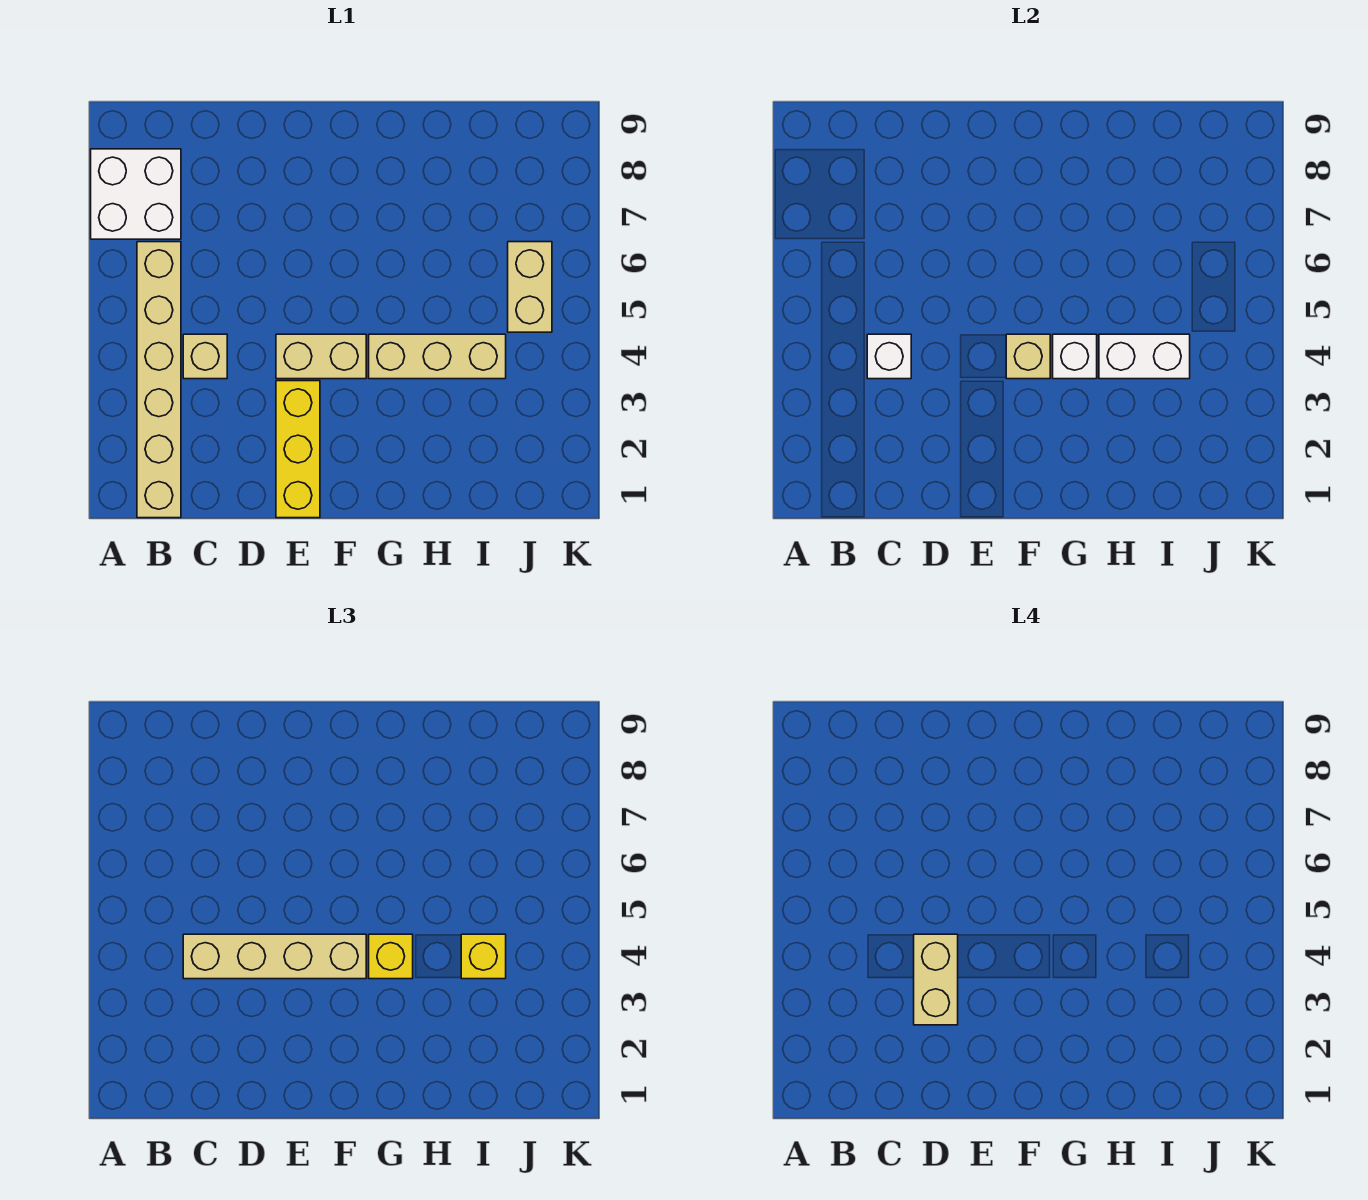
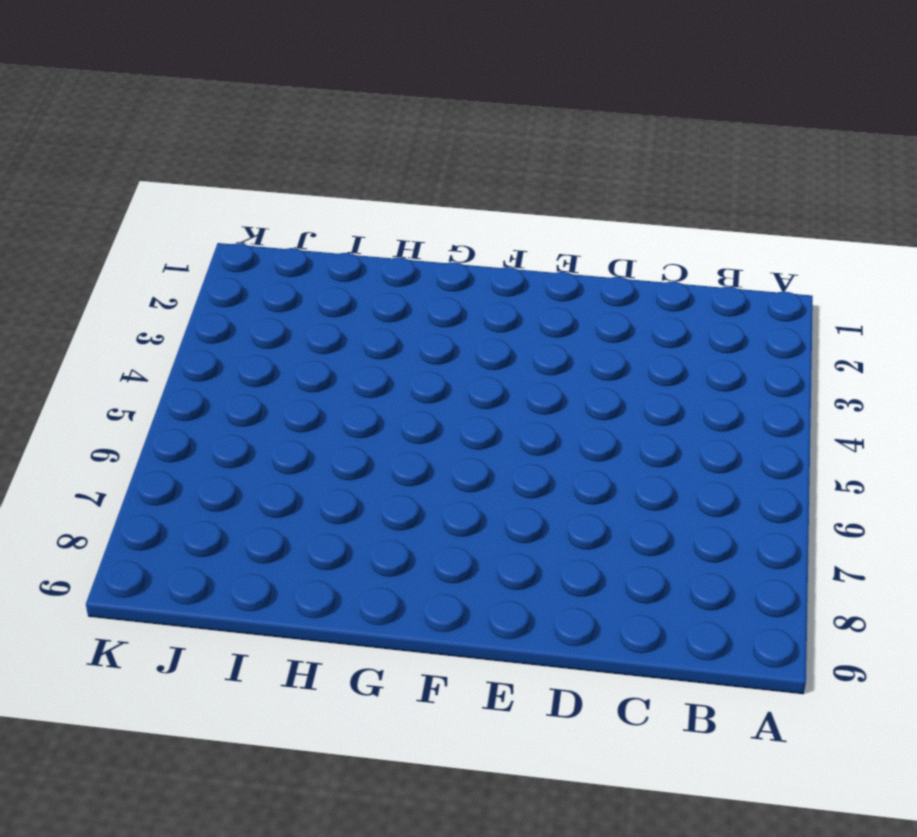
none -> white 2x2 brick [91,149,181,239]
none -> tan 1x6 brick [137,242,181,518]
none -> tan 1x1 brick [183,334,227,379]

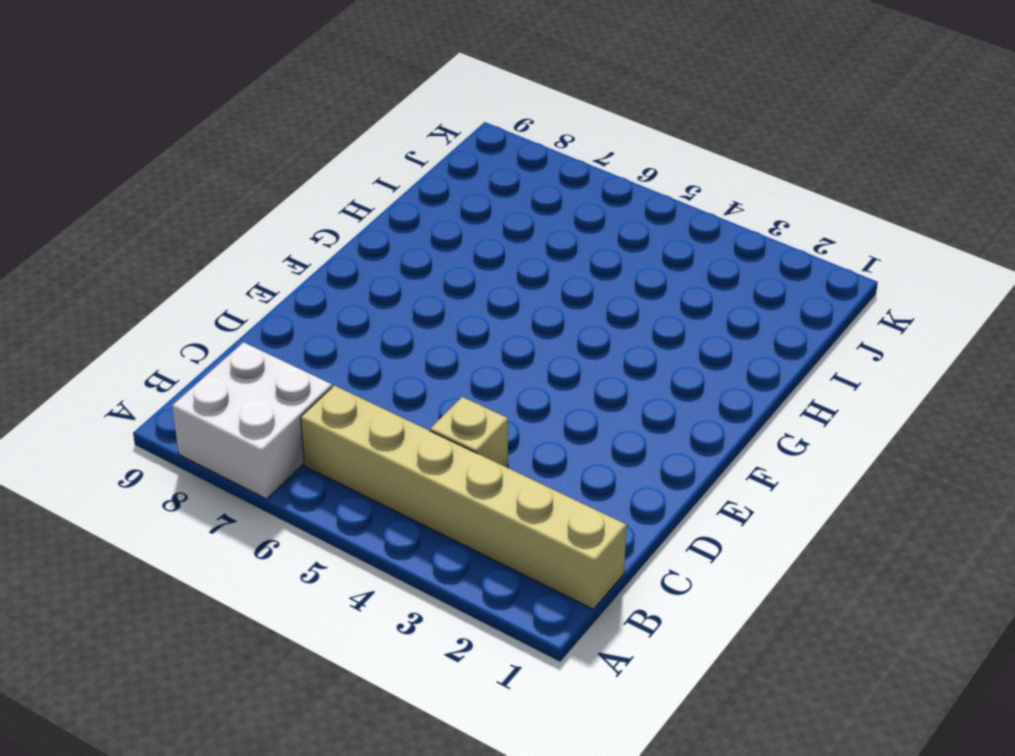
none -> yellow 1x3 brick [276,381,320,518]
none -> tan 1x2 brick [276,334,366,379]
none -> tan 1x3 brick [369,334,506,379]

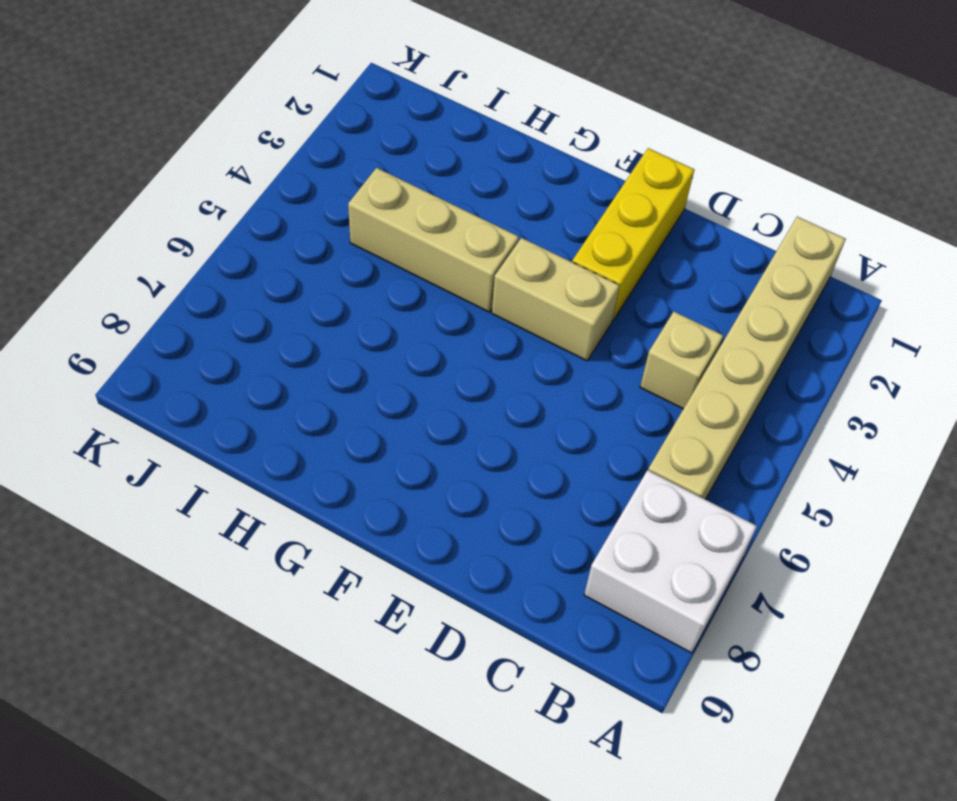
none -> tan 1x2 brick [508,242,552,332]
none -> white 1x1 brick [867,334,911,379]
none -> tan 1x1 brick [1006,334,1050,379]

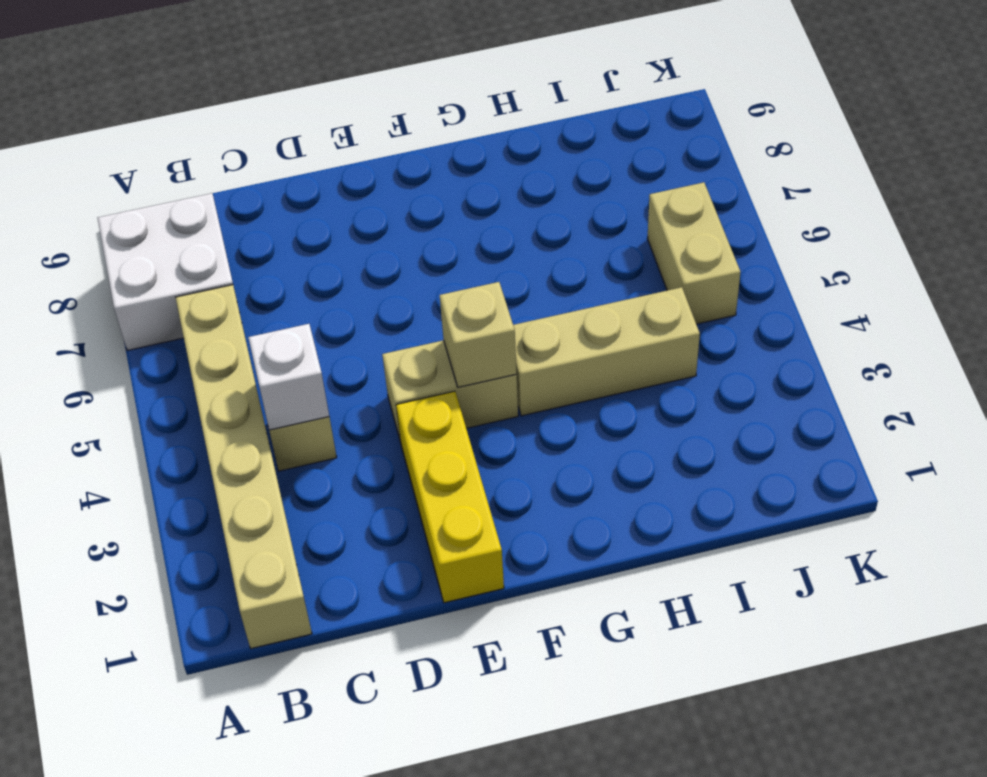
none -> white 1x1 brick [1053,334,1097,379]
none -> white 1x2 brick [1099,334,1190,379]
none -> tan 1x4 brick [183,934,366,979]

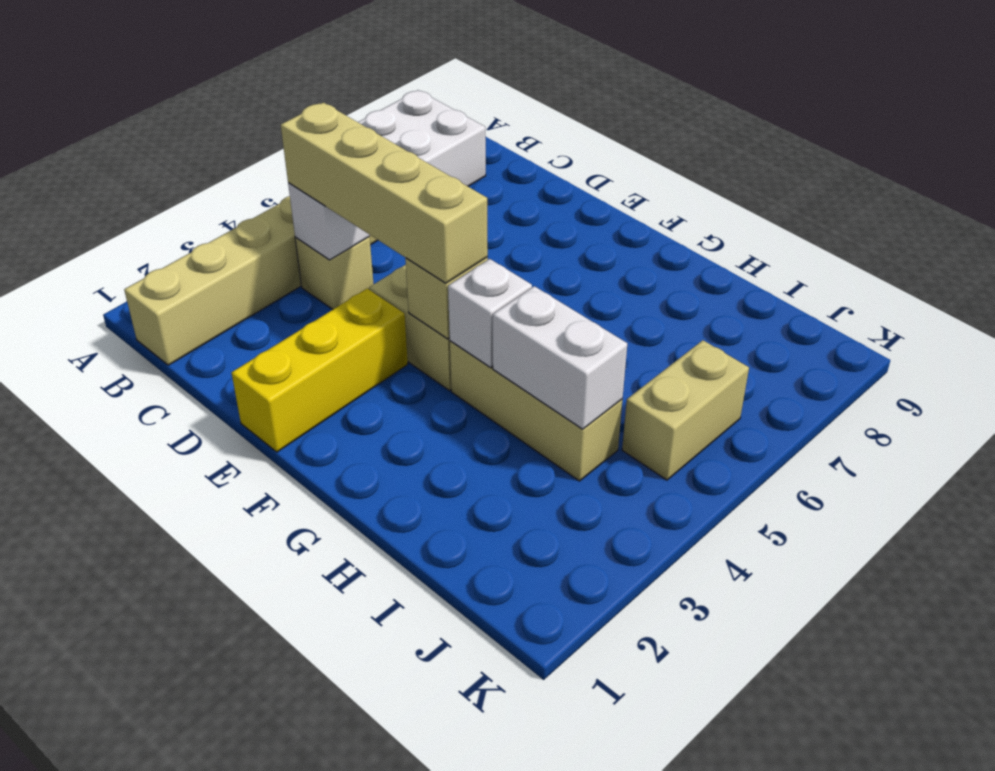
none -> yellow 1x1 brick [369,934,413,979]
none -> yellow 1x1 brick [461,934,506,979]
none -> tan 1x2 brick [914,934,958,1025]

